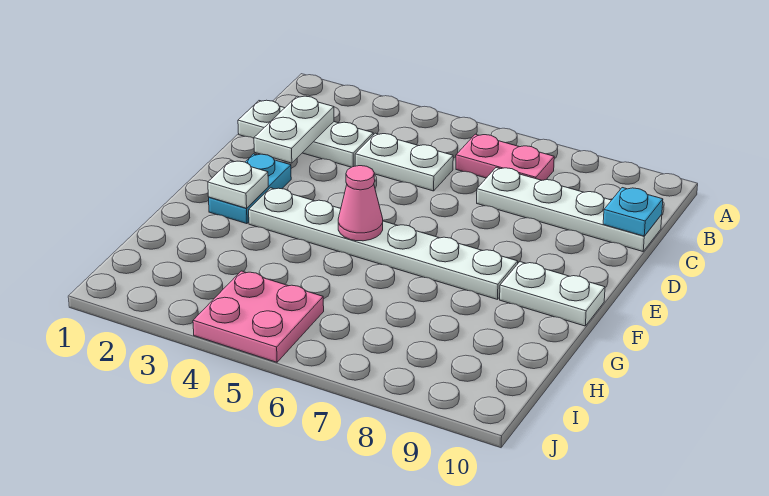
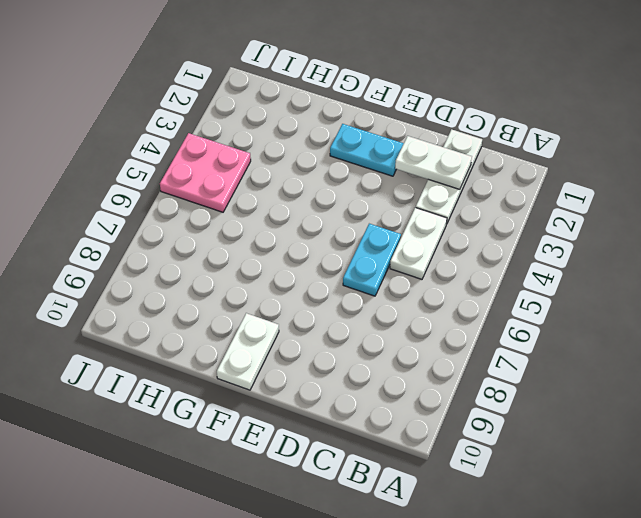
cyan 1x2 plate [343,224,401,296] -> none
none -> pink 1x2 plate [456,134,554,180]
none -> white 1x4 plate [477,168,662,251]
none -> white 1x6 plate [249,188,518,299]

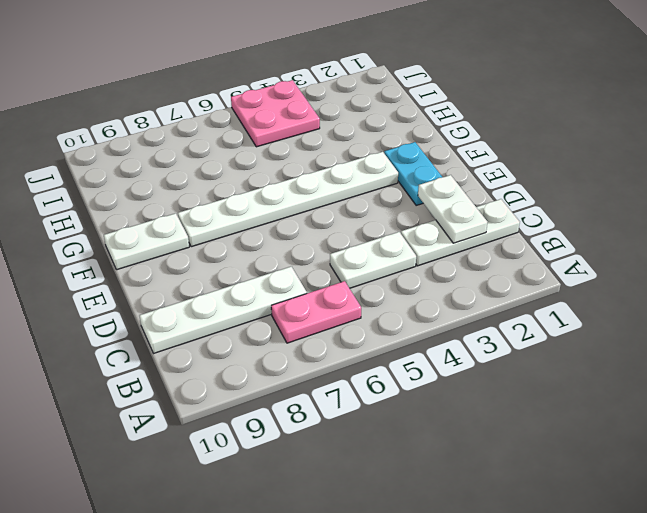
none -> cyan 1x1 plate [603,188,663,236]
none -> white 1x1 plate [208,161,268,208]
none -> pink 1x1 cone [338,166,383,241]

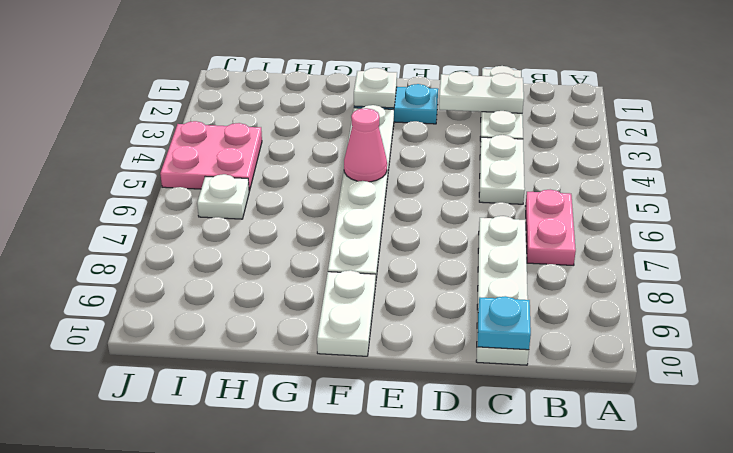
white 1x1 plate [197,174,249,219] -> none

